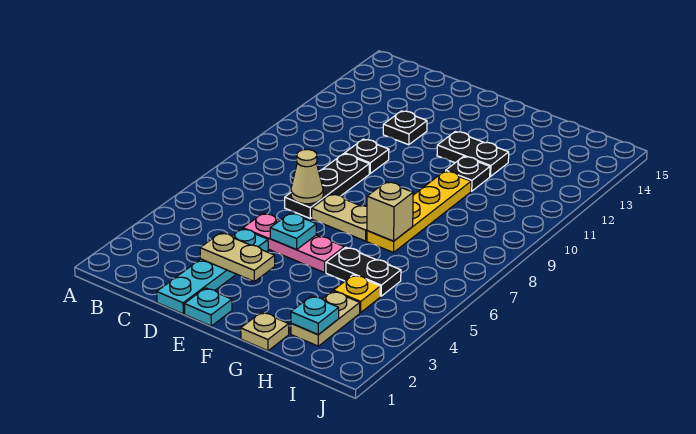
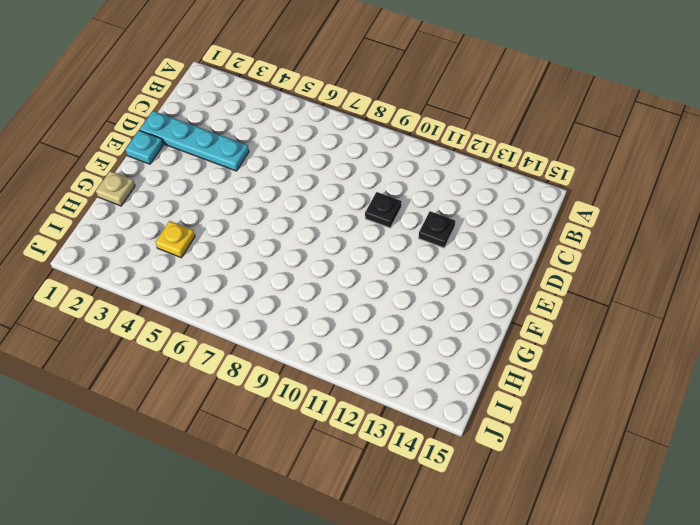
none -> pink 1x3 plate [243,213,344,273]
none -> black 1x3 plate [285,154,369,219]
none -> tan 1x2 plate [312,194,367,241]

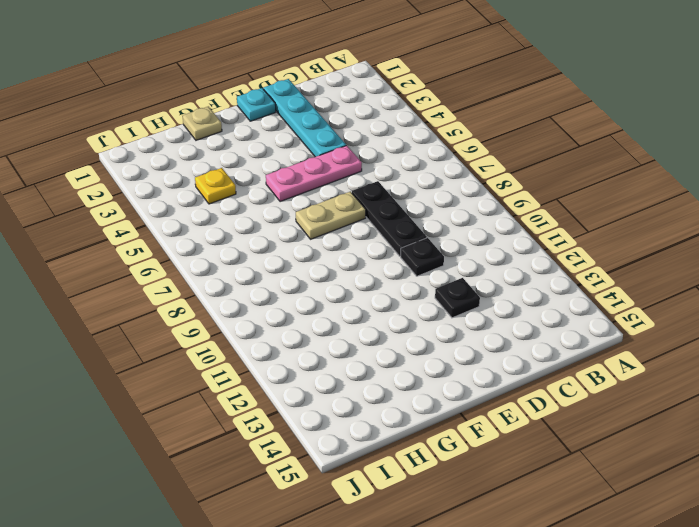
none -> black 1x2 plate [437,132,509,176]
none -> black 1x2 plate [326,247,401,296]
none -> yellow 1x4 plate [367,171,471,252]

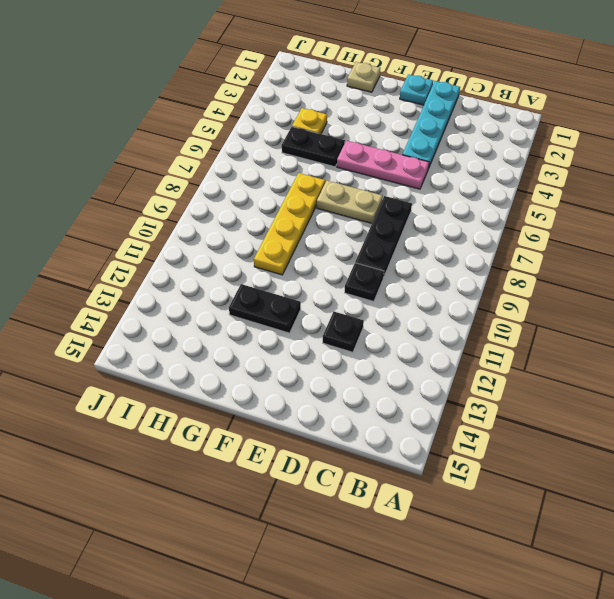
none -> black 1x1 plate [446,156,490,191]
none -> tan 1x2 plate [291,291,360,346]
none -> tan 1x2 plate [200,233,275,282]

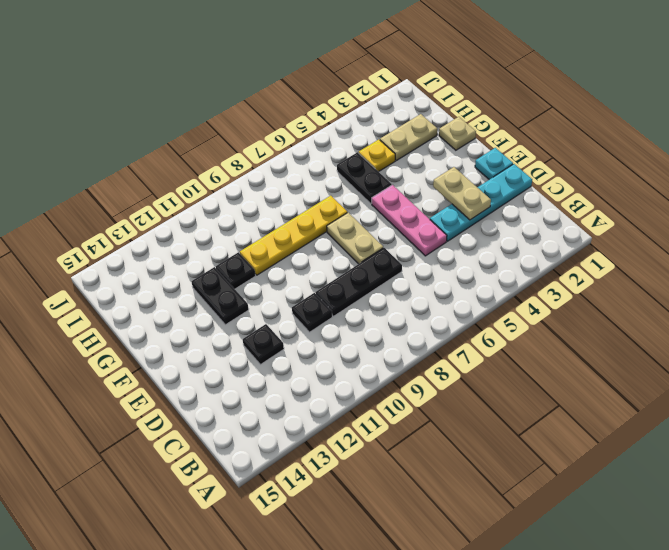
none -> tan 1x1 cone [291,149,323,204]
none -> cyan 1x1 plate [270,213,316,250]
none -> tan 1x1 brick [367,182,413,241]

